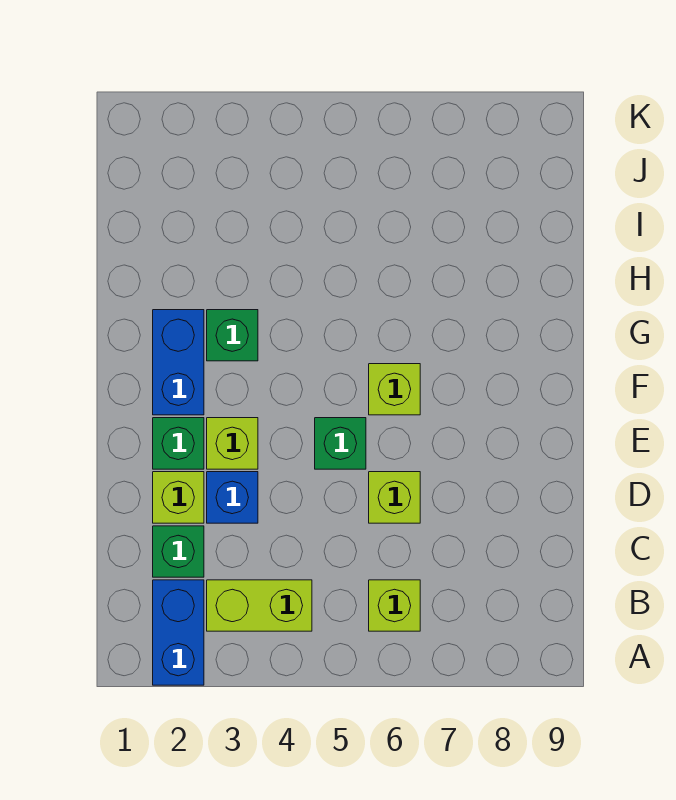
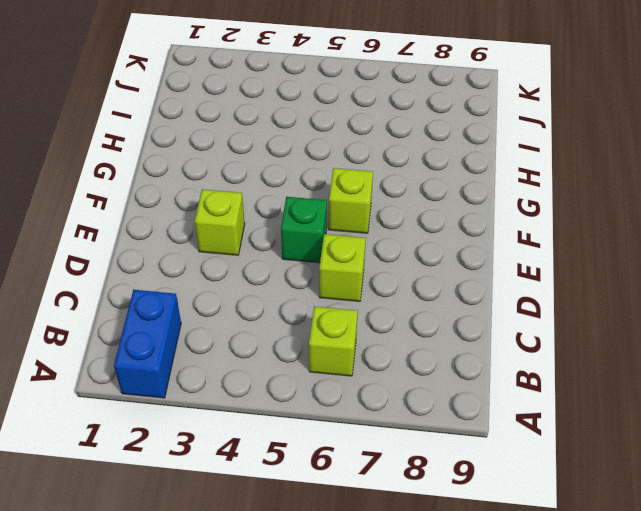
none -> lime 1x2 brick [207,580,312,631]
none -> green 1x1 brick [153,526,204,577]
none -> lime 1x1 brick [153,472,204,523]

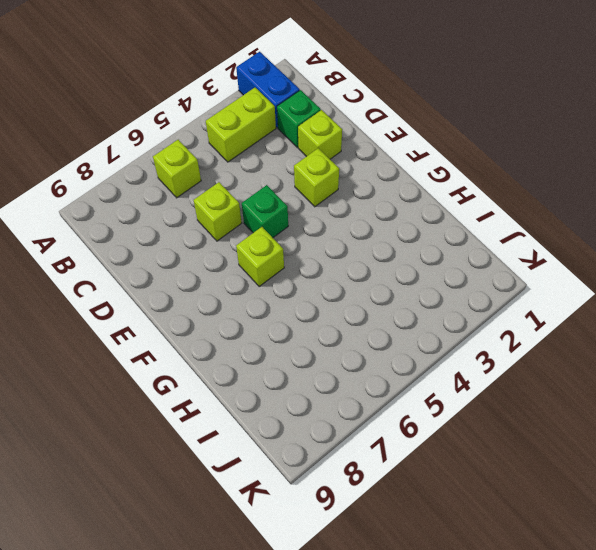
none -> blue 1x1 brick [207,472,258,523]
none -> green 1x1 brick [153,418,204,469]
none -> blue 1x2 brick [153,310,204,415]

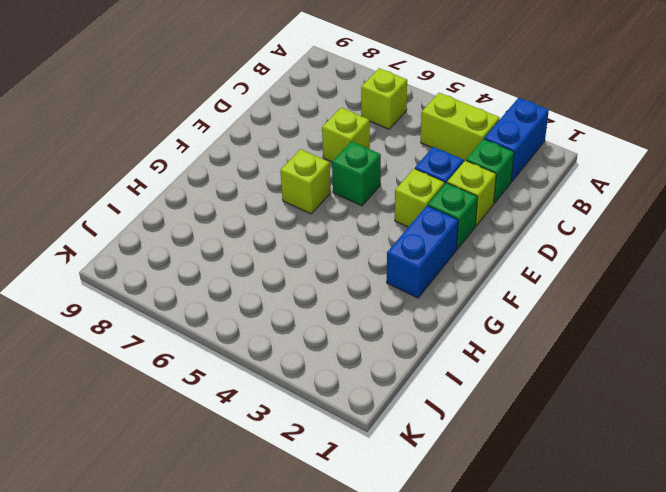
none -> green 1x1 brick [207,310,258,361]

